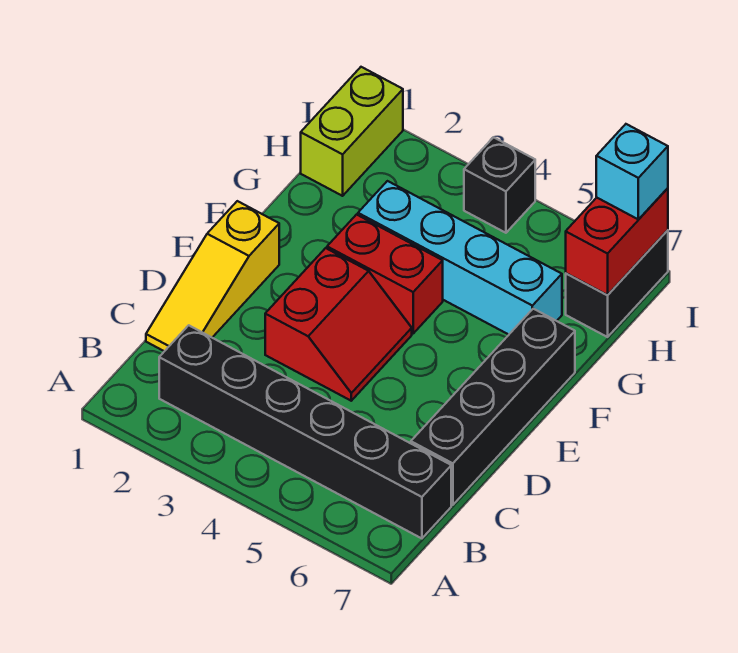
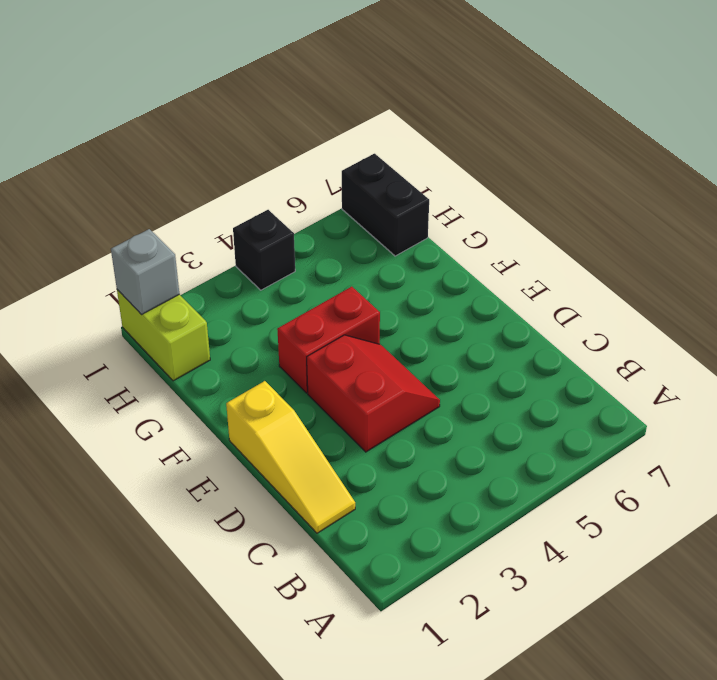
grey 1x1 brick [111,229,179,315] -> none
none -> black 1x6 brick [159,325,451,538]
none -> black 1x4 brick [411,309,575,505]

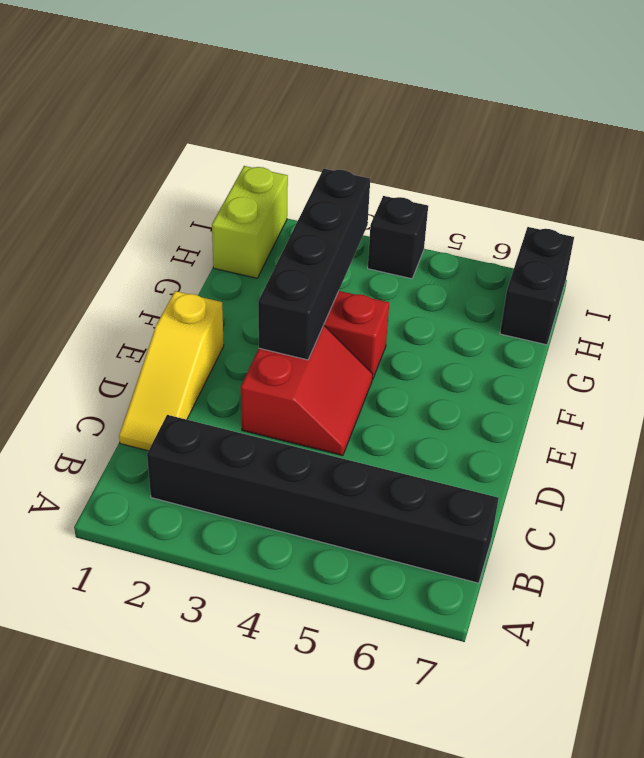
black 1x4 brick [258,169,370,360] -> black 1x4 brick moved to [411,309,575,505]
none -> cyan 1x4 brick [358,181,562,335]
none -> red 1x2 brick [566,188,668,295]

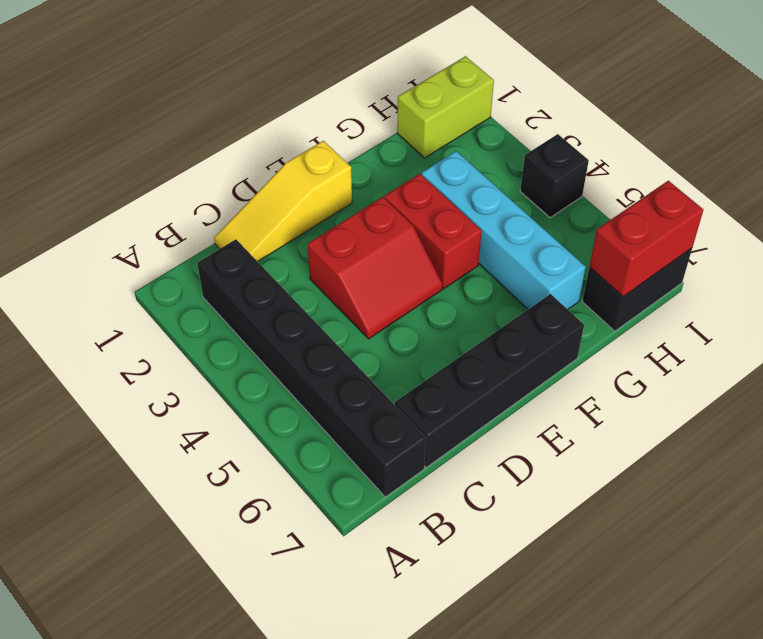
none -> cyan 1x1 brick [596,124,668,220]

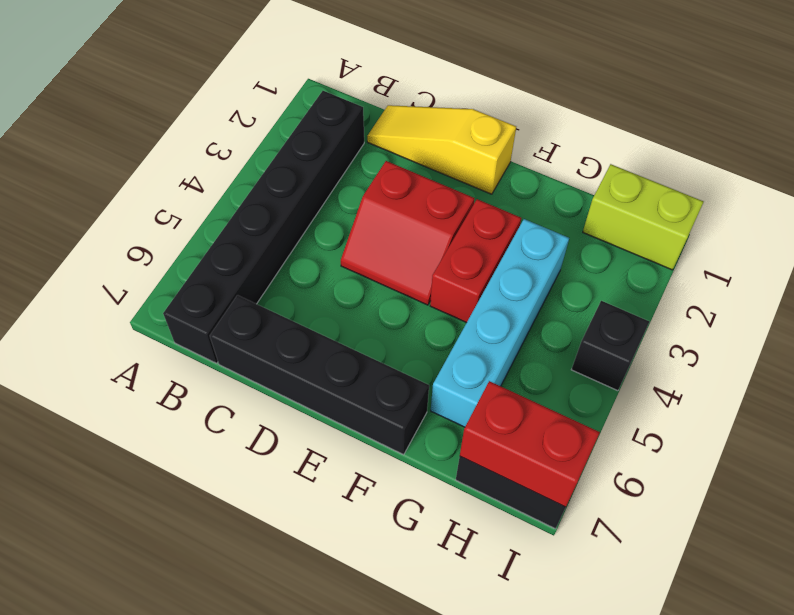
none -> cyan 1x1 brick [596,124,668,220]

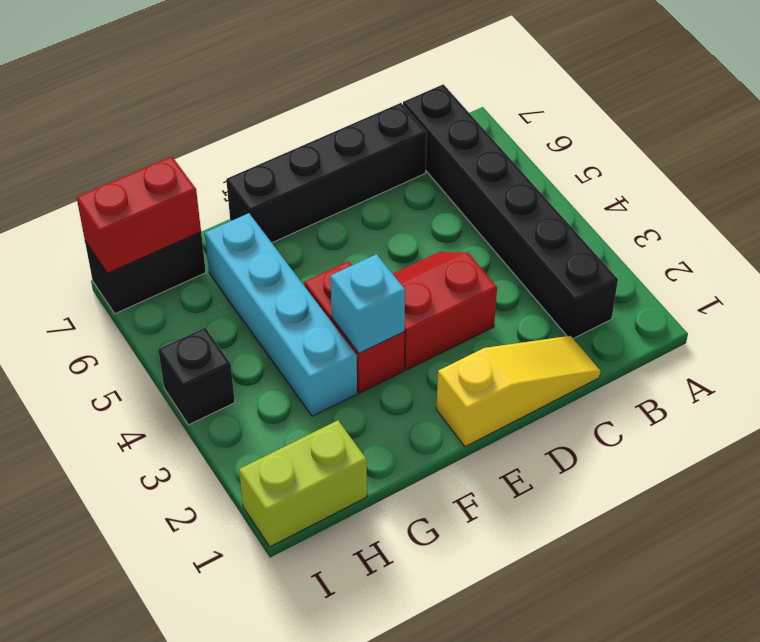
cyan 1x1 brick [330,254,405,353] -> cyan 1x1 brick moved to [596,124,668,220]

